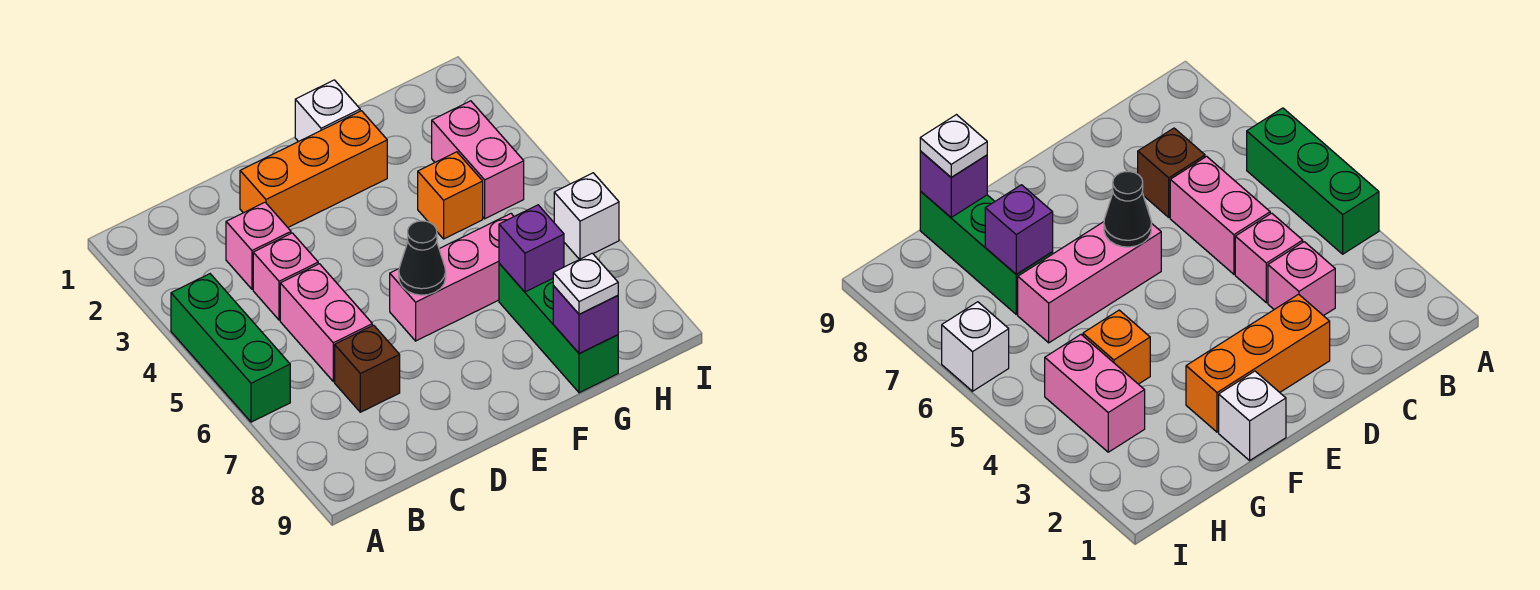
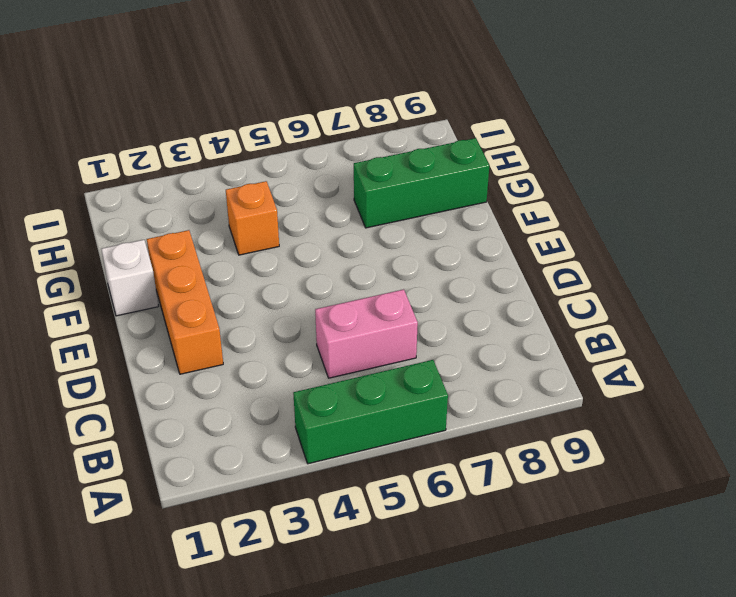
none -> pink 1x1 brick [226,202,291,289]
none -> pink 1x1 brick [253,233,318,320]
none -> brown 1x1 brick [335,325,400,412]

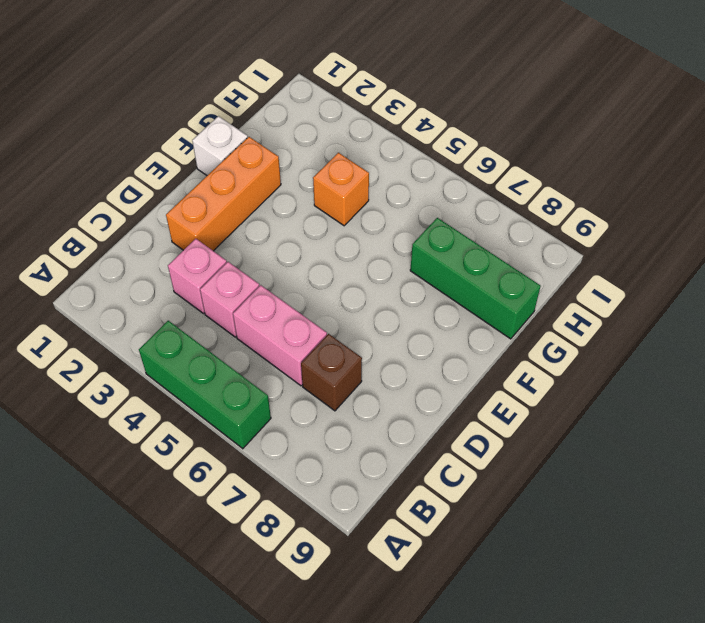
none -> pink 1x3 brick [390,214,514,341]
none -> pink 1x2 brick [432,101,524,219]
none -> white 1x1 brick [554,173,619,260]

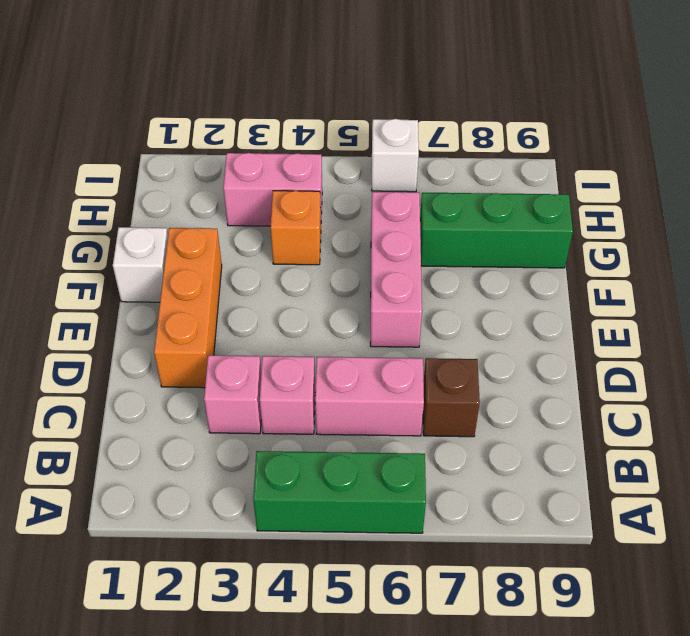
none -> black 1x1 cone [399,221,446,295]
none -> purple 1x1 brick [499,205,564,292]
none -> purple 1x1 brick [553,286,618,353]

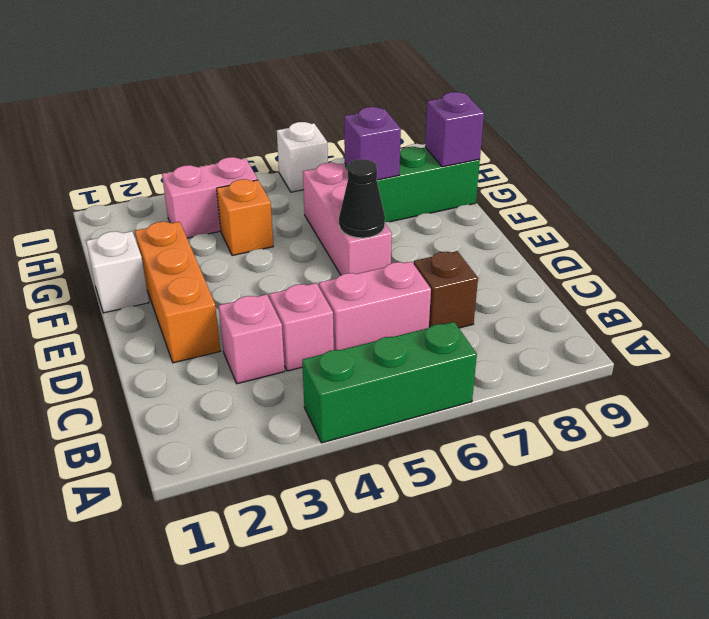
none -> white 1x1 plate [553,253,618,314]

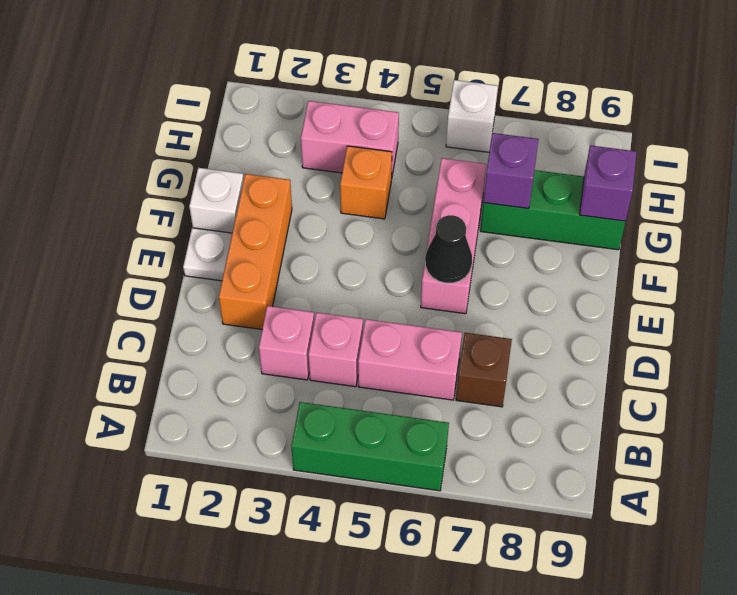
white 1x1 plate [183,228,232,281] -> white 1x1 plate moved to [553,253,618,314]

